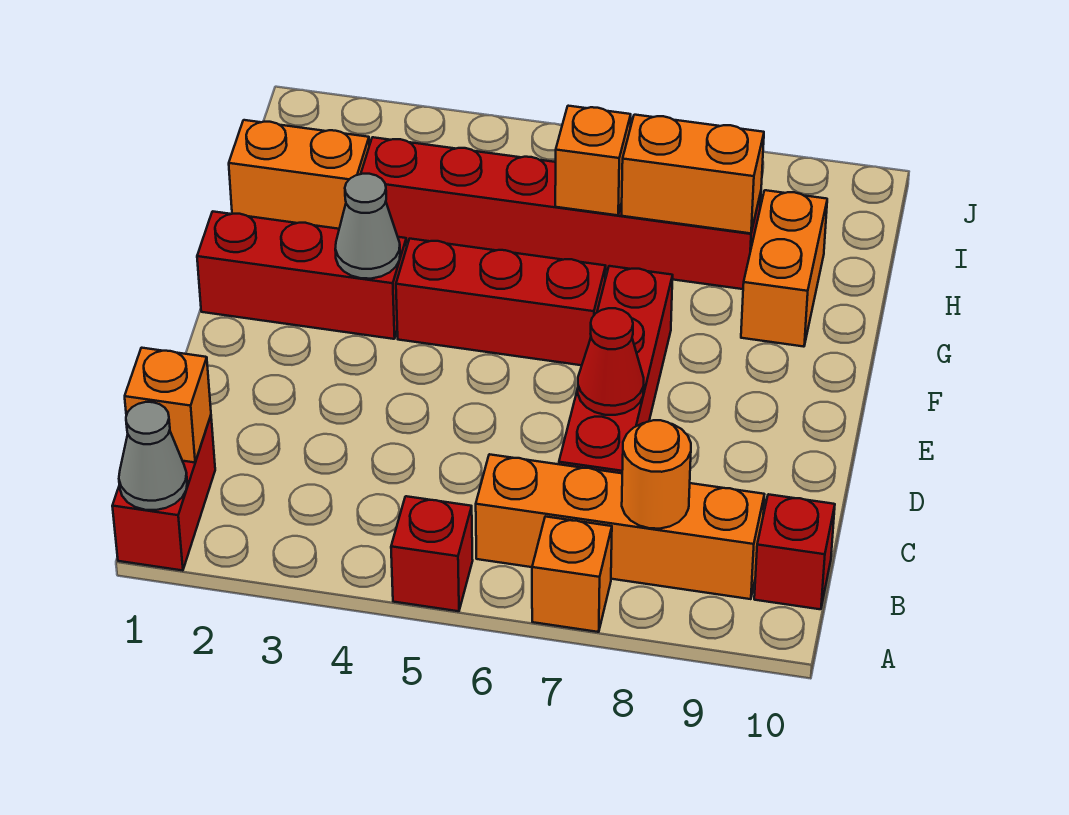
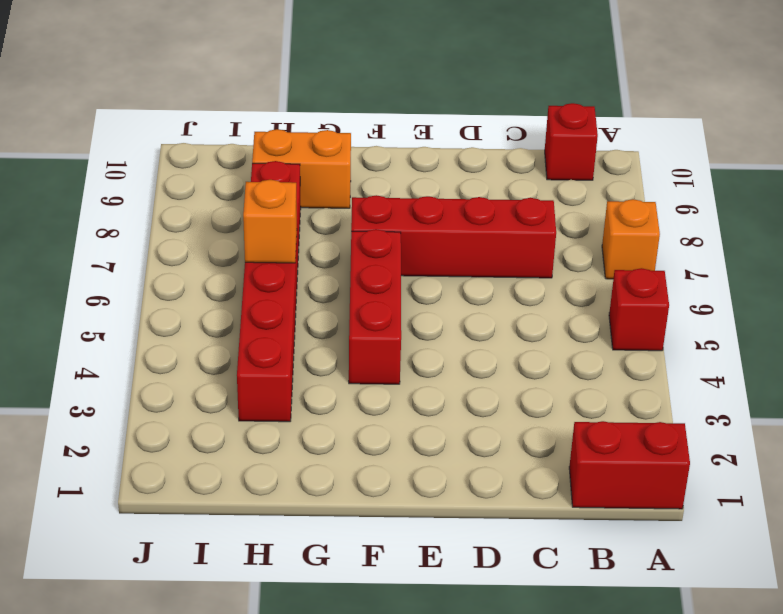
none -> orange 1x4 brick [476,454,764,599]
none -> red 1x3 brick [197,211,407,339]
none -> orange 1x2 brick [229,120,369,229]

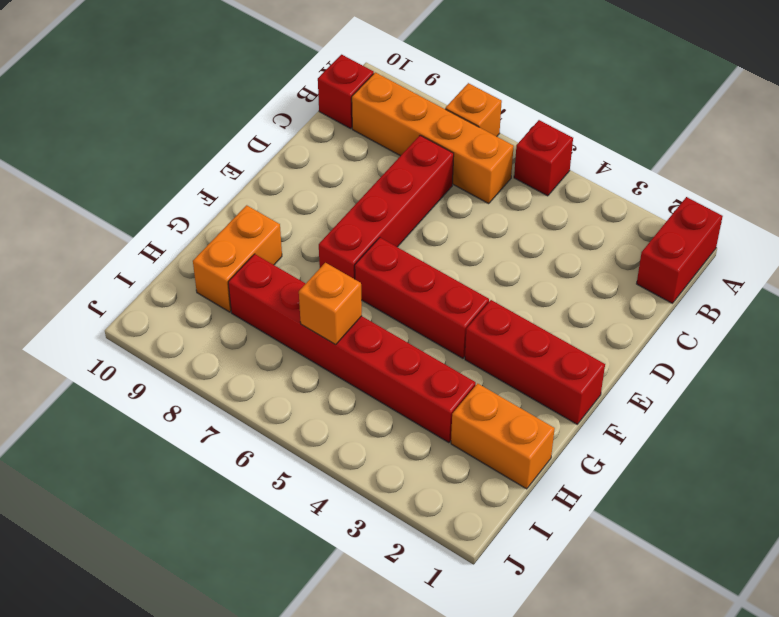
none -> grey 1x1 cone [119,402,187,510]
none -> orange 1x1 brick [125,348,211,462]
none -> orange 1x1 round brick [622,420,691,529]

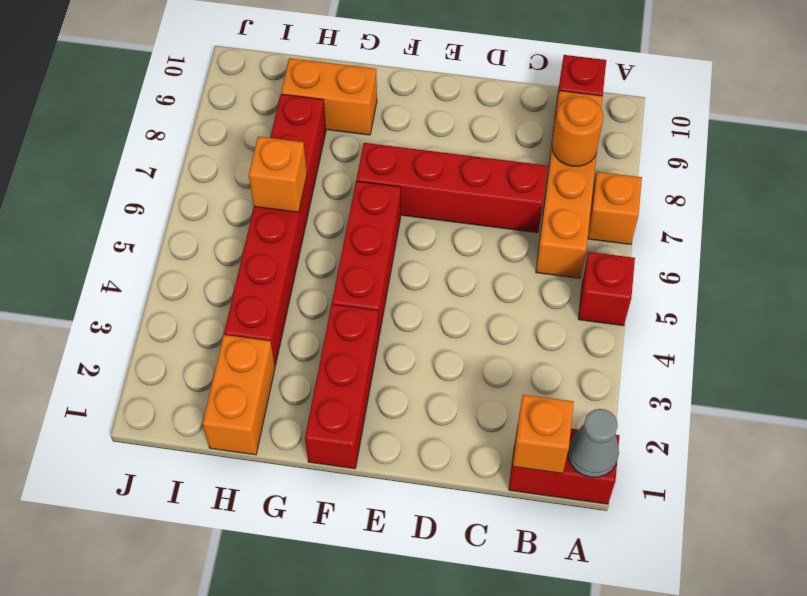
none -> red 1x1 cone [578,308,644,415]
none -> grey 1x1 cone [335,174,400,279]
none -> orange 1x2 brick [621,115,764,233]

